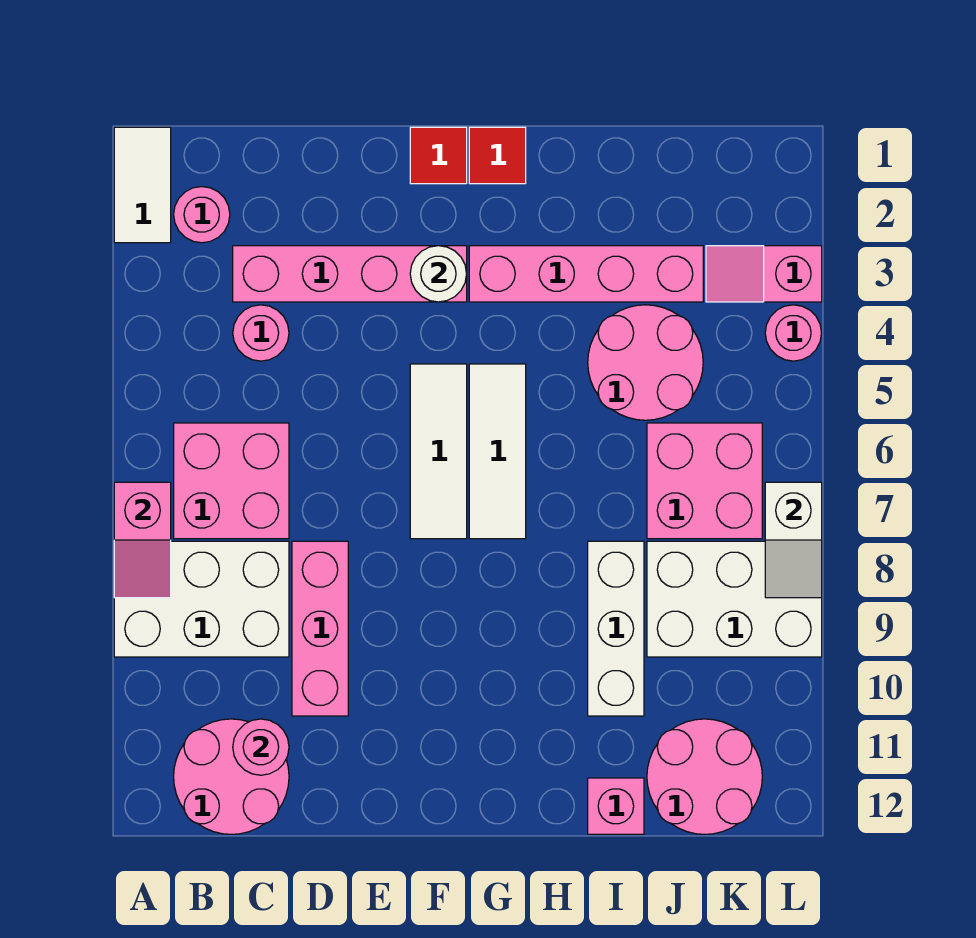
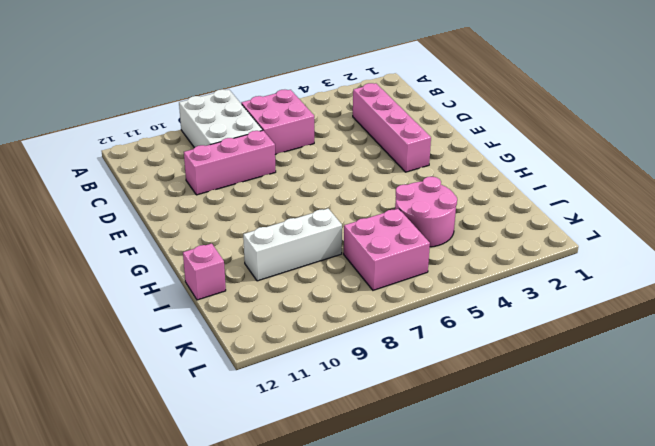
none -> white 1x2 tile [114,127,171,243]
none -> pink 1x1 round brick [174,187,230,243]
none -> pink 2x2 round brick [174,719,289,834]

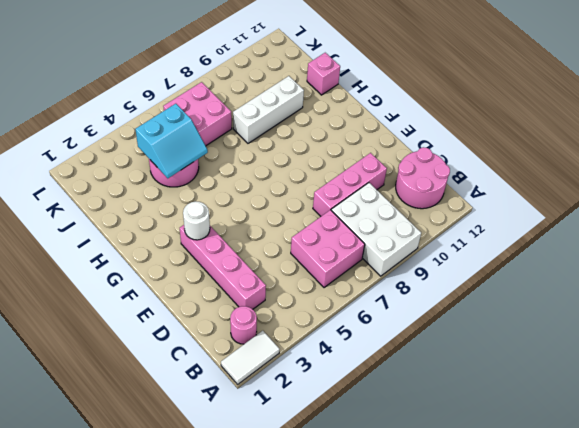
cyan 2x2 slope [135,104,208,178] -> none
none -> pink 1x1 round brick [233,305,289,361]
none -> red 1x1 tile [410,127,467,184]
none -> white 1x3 tile [410,364,467,539]

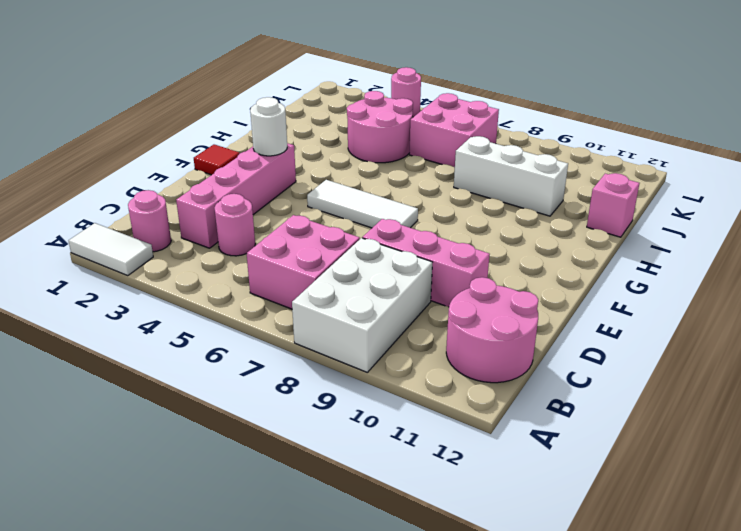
none -> red 1x1 tile [469,127,526,184]
none -> pink 1x4 brick [469,246,703,302]
none -> white 1x3 tile [469,364,526,539]

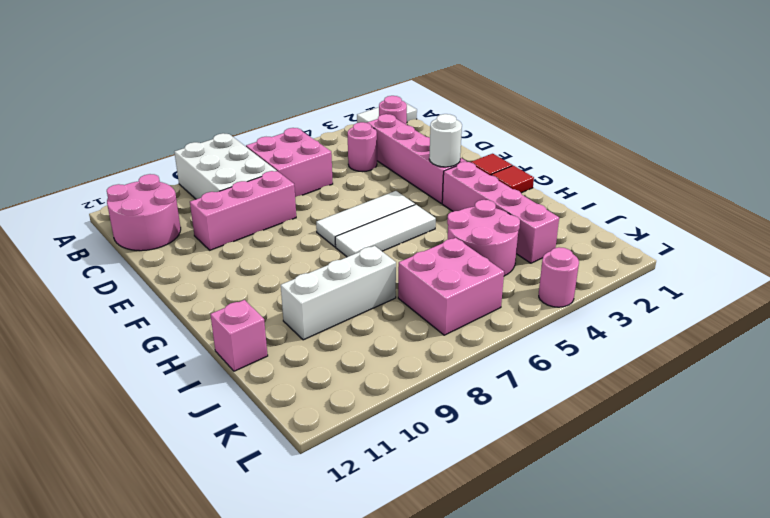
none -> white 2x3 brick [647,541,822,657]
none -> pink 2x2 round brick [647,719,762,834]
none -> pink 1x2 slope [706,246,822,302]

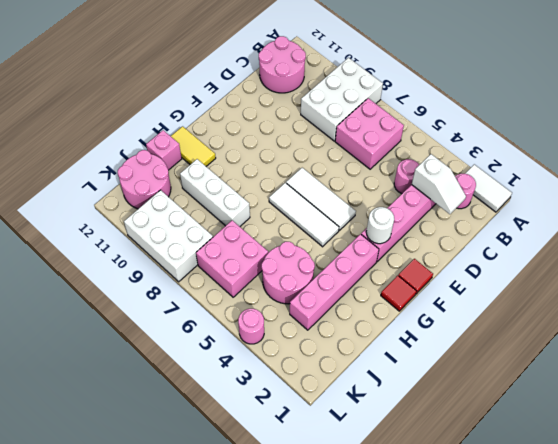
white 1x2 slope [412,154,466,214] -> white 1x2 slope turned to [765,482,822,598]
yellow 1x2 tile [171,126,216,166] -> none
white 2x3 brick [124,190,213,282] -> white 2x3 brick turned to [647,541,822,657]
none -> pink 1x3 brick [292,541,348,716]
none -> pink 1x2 slope [706,246,822,302]
none -> pink 1x2 slope [114,482,171,598]

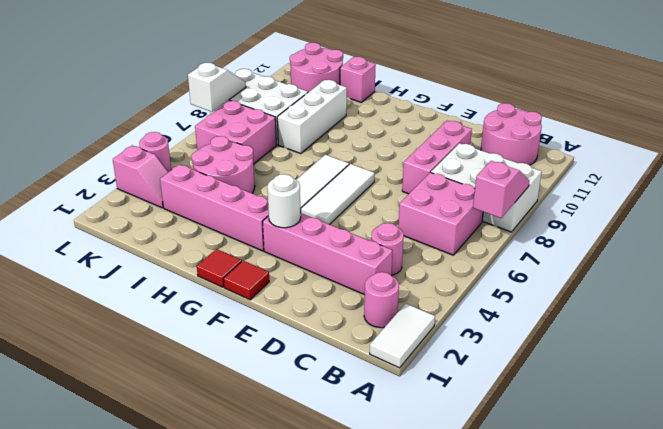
none -> pink 1x1 round brick [233,719,289,775]

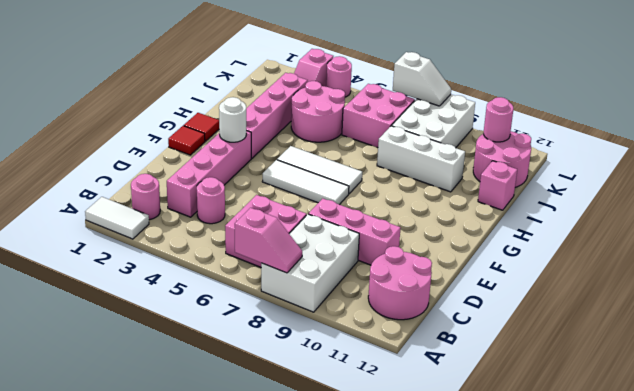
pink 1x1 round brick [484,97,514,142] -> pink 1x1 round brick moved to [233,719,289,775]

